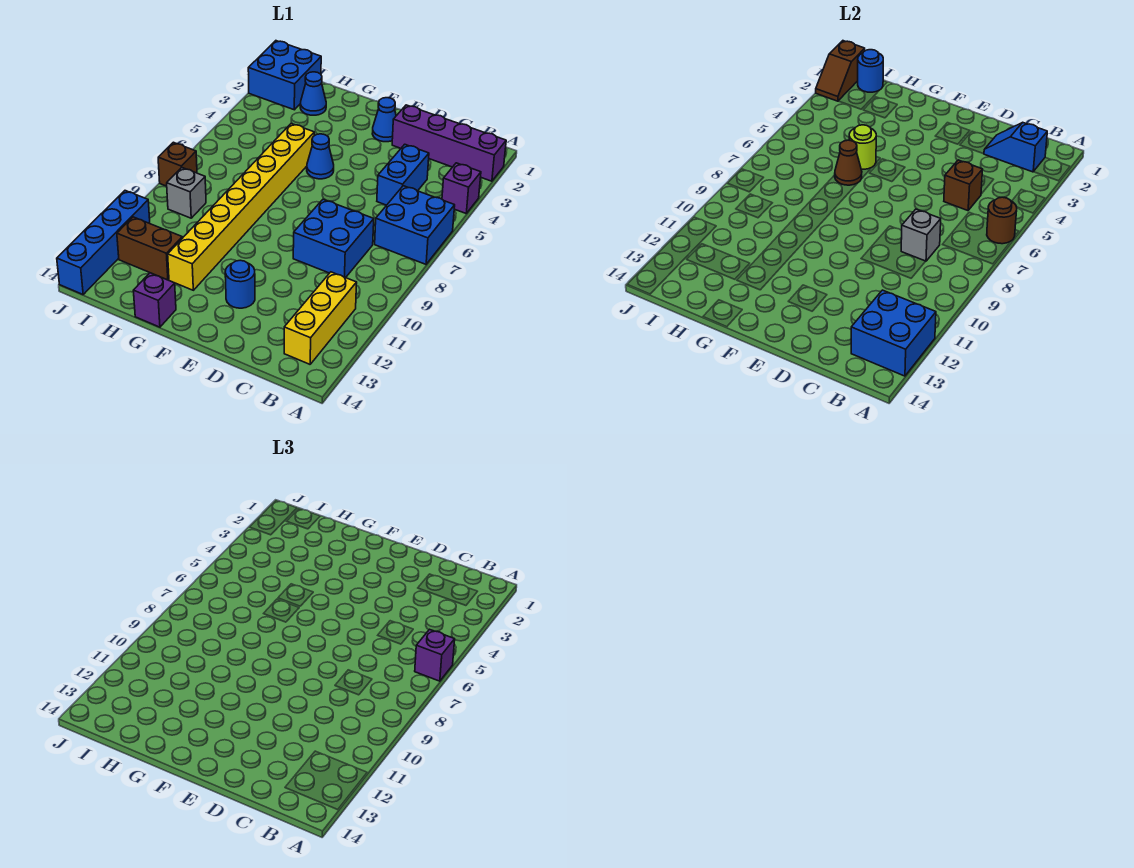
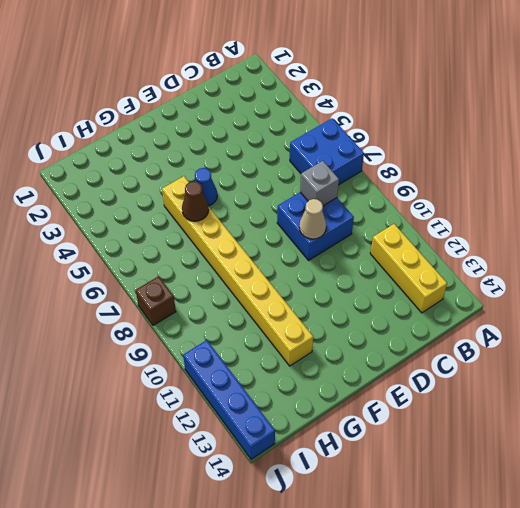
tan 1x1 cone [299,199,326,239] -> none
none -> purple 1x4 brick [392,105,506,181]
none -> purple 1x1 brick [442,163,481,213]
none -> blue 1x2 brick [377,144,429,205]

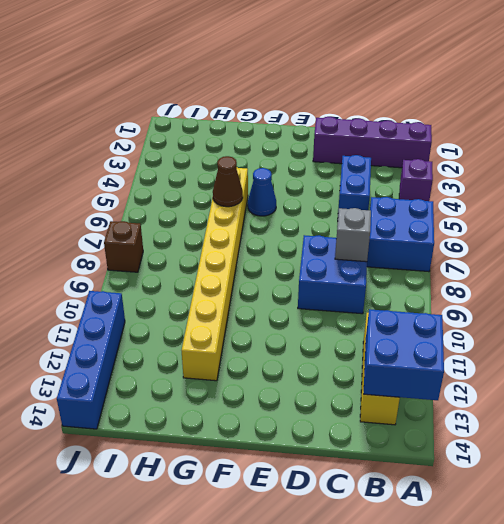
none -> blue 1x1 cone [372,98,396,142]
none -> blue 1x1 round brick [225,260,255,308]
none -> purple 1x1 brick [133,273,176,327]

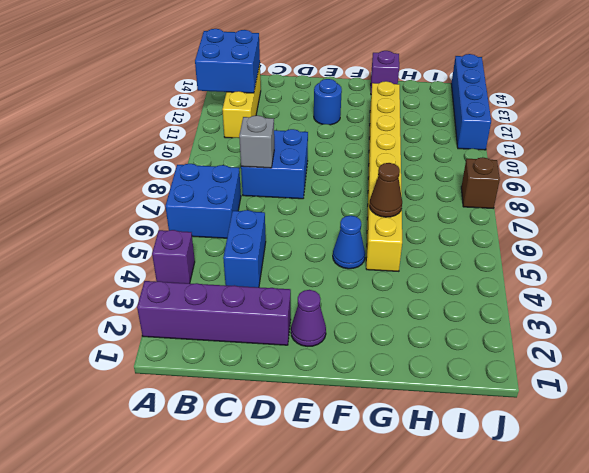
purple 1x1 cone [291,290,326,346] -> blue 1x1 cone [372,98,396,142]
none -> blue 1x1 cone [300,72,326,115]
none -> brown 1x2 brick [117,217,182,280]
none -> blue 2x2 brick [248,41,321,110]

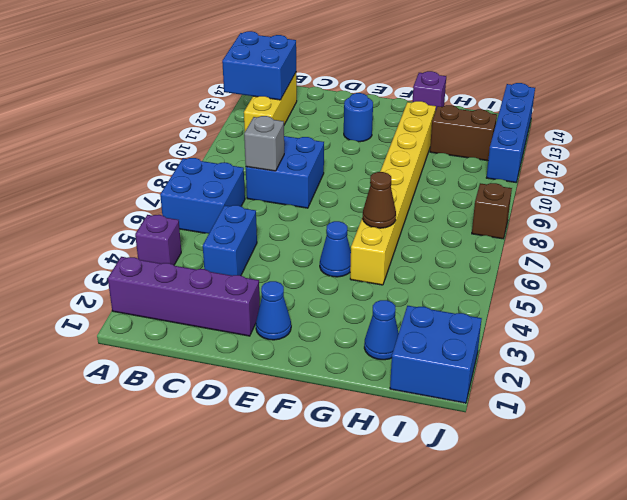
none -> grey 1x1 brick [167,168,206,218]
none -> brown 1x1 round brick [987,197,1017,244]
none -> blue 1x2 slope [984,122,1047,172]

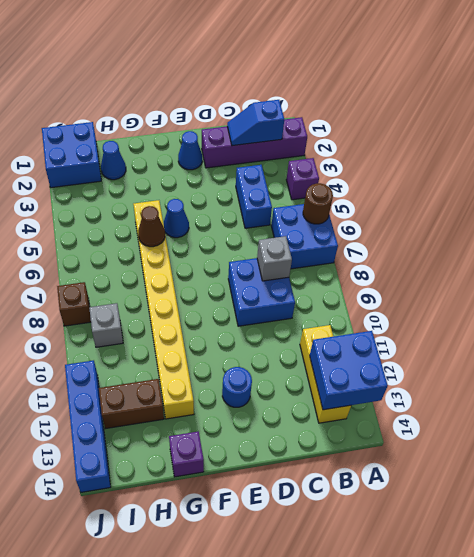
none -> brown 1x1 brick [944,160,983,211]
none -> lime 1x1 round brick [849,125,876,169]
none -> blue 1x1 round brick [858,50,883,92]

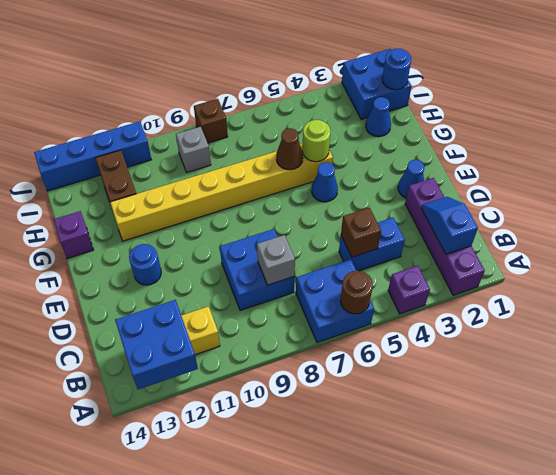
none -> brown 1x2 slope [816,41,865,101]
none -> purple 1x1 brick [415,629,455,681]

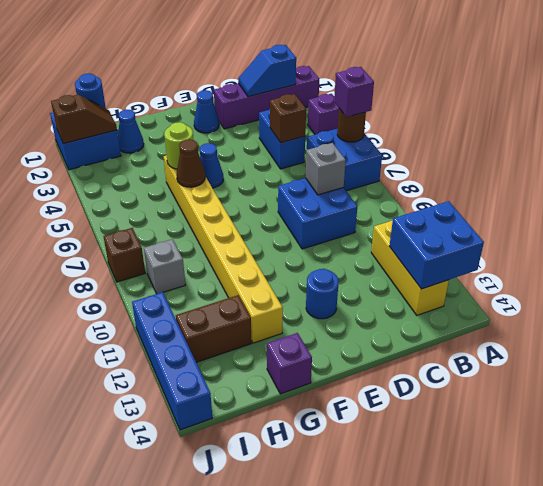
brown 1x2 slope [51,95,117,144] -> brown 1x2 slope turned to [816,41,865,101]

